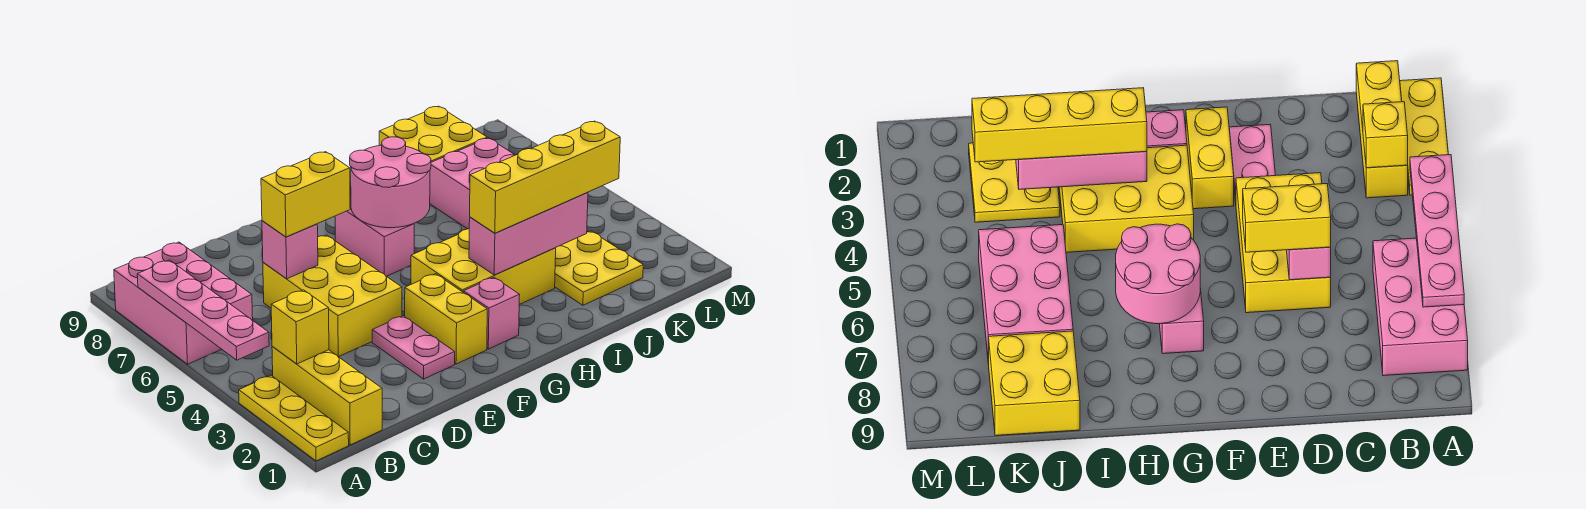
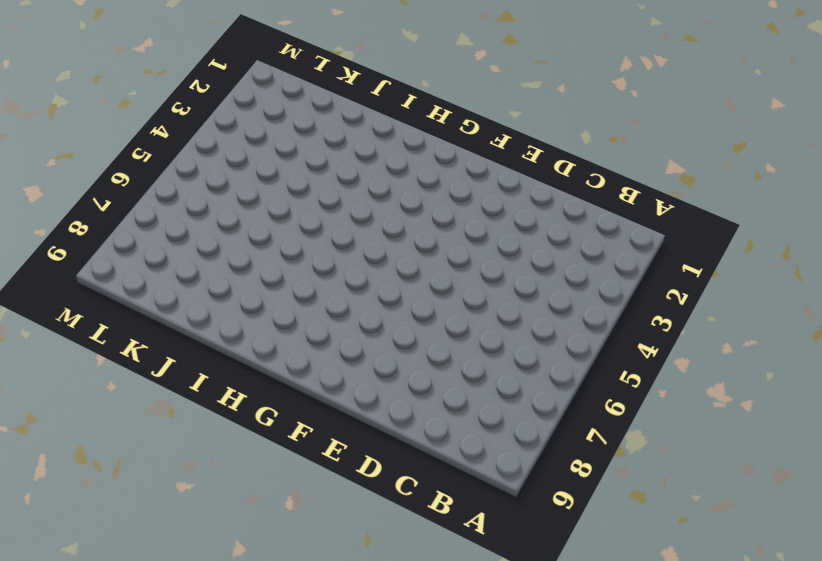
none -> yellow 1x3 plate [239,375,349,461]
none -> pink 2x3 brick [114,242,253,364]
none -> yellow 1x3 brick [272,346,382,445]

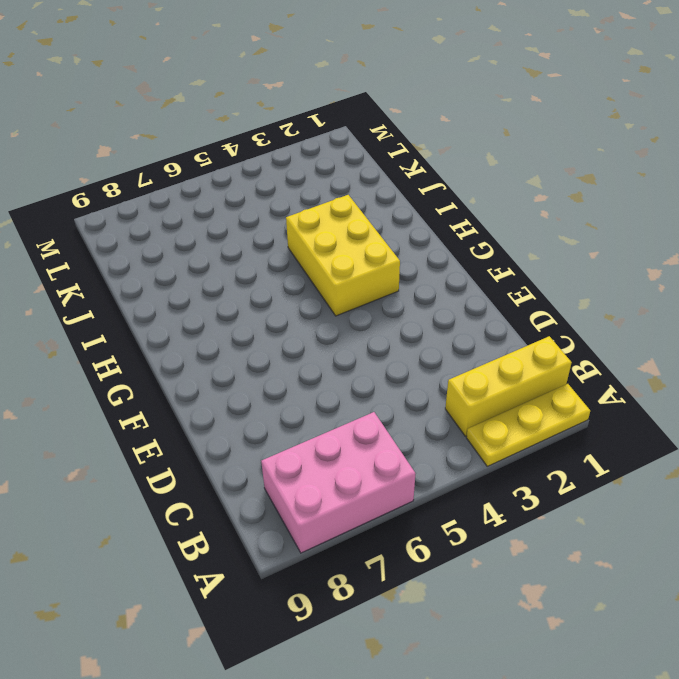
none -> yellow 2x3 brick [263,235,402,357]
none -> pink 1x2 plate [372,316,455,379]
none -> yellow 1x2 brick [405,274,487,364]

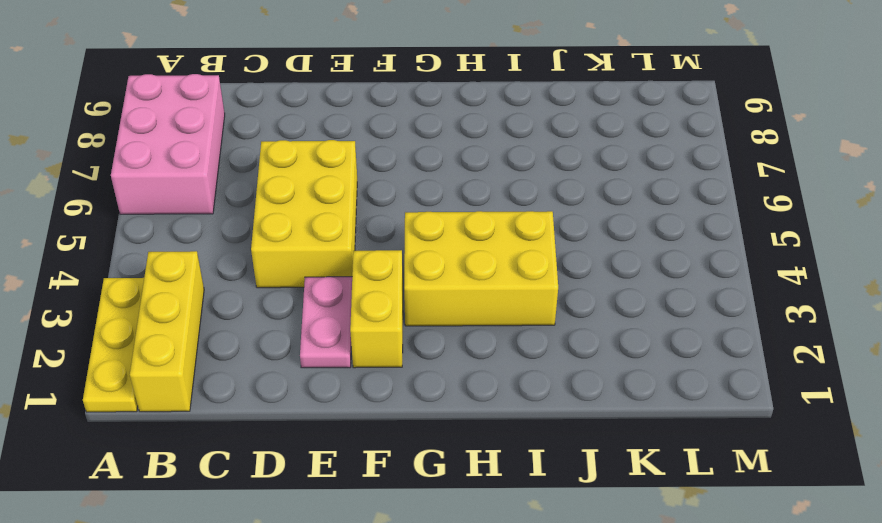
none -> pink 1x1 brick [464,277,520,349]
none -> pink 1x2 brick [335,197,414,276]
none -> yellow 2x2 plate [555,231,643,305]

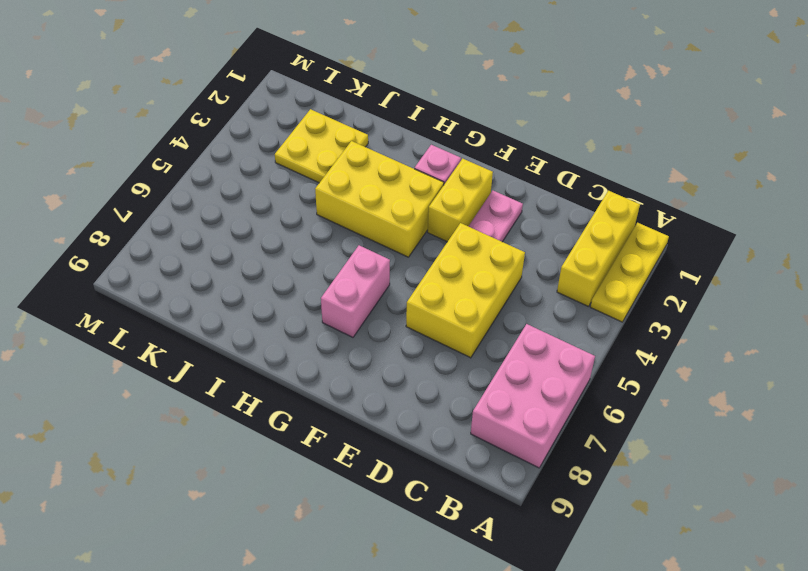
none -> pink 2x3 brick [430,138,515,229]
none -> yellow 2x2 brick [379,106,487,162]
none -> pink 1x4 plate [137,260,269,360]

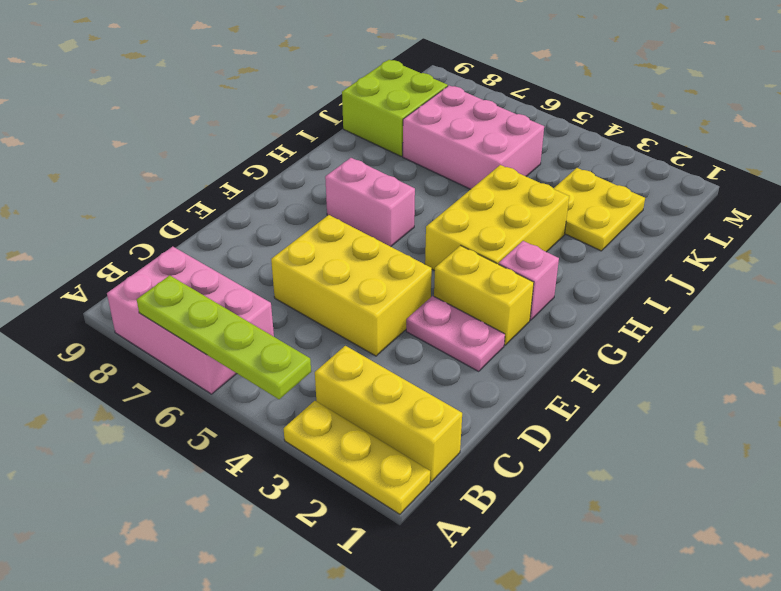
lime 1x4 plate [137,275,311,399] -> pink 1x4 plate [137,260,269,360]
lime 2x2 brick [342,60,448,156] -> yellow 2x2 brick [379,106,487,162]
none -> yellow 1x1 brick [271,290,329,364]
none -> pink 1x1 brick [262,221,318,279]
none -> pink 2x2 round brick [350,137,431,228]

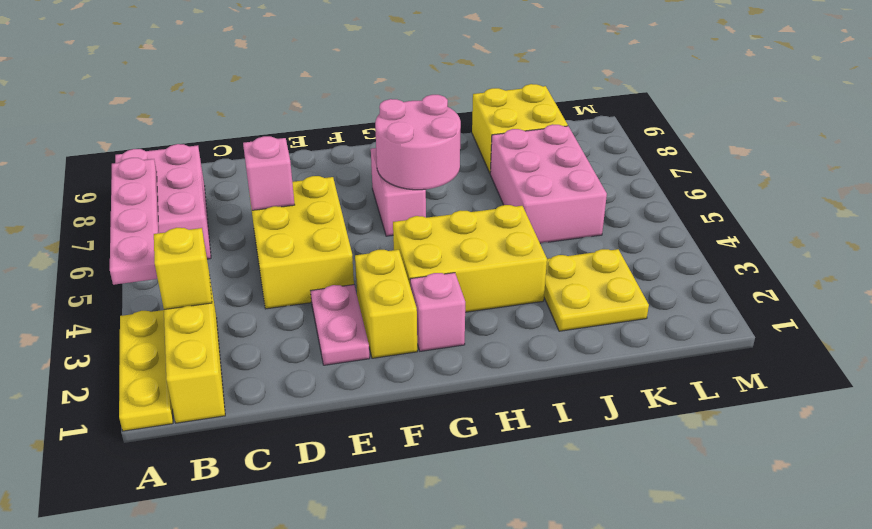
none -> pink 1x3 brick [469,192,588,275]
none -> yellow 1x2 brick [261,152,350,237]
none -> yellow 1x4 brick [470,121,620,233]

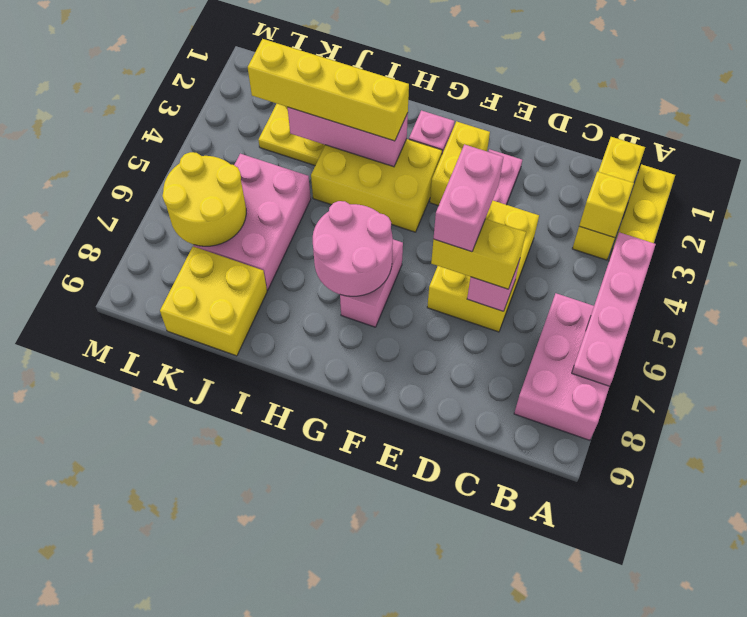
pink 1x2 brick [433,144,503,252] -> none
yellow 2x2 round brick [162,152,246,246] -> none

